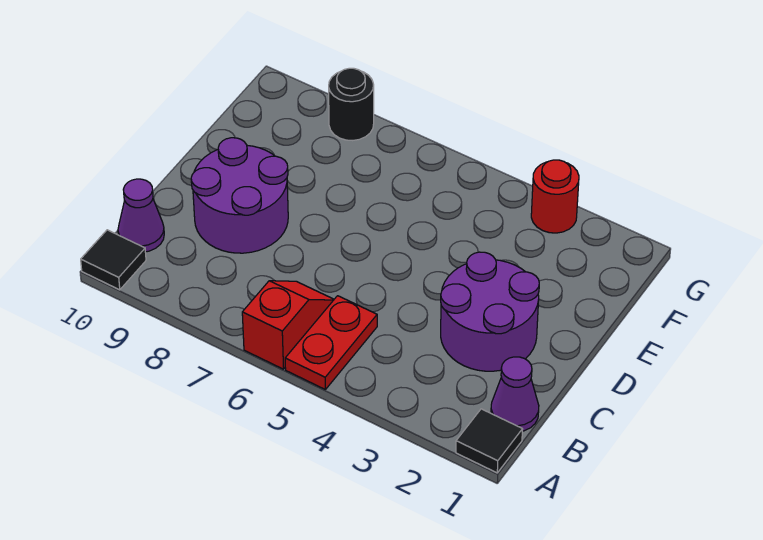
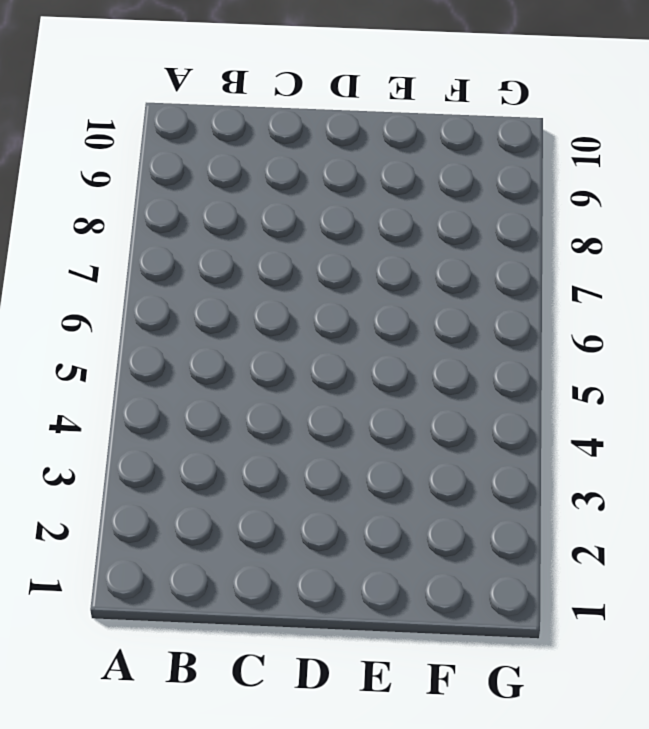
none -> black 1x1 tile [456,409,523,473]
none -> red 1x2 plate [285,296,377,389]

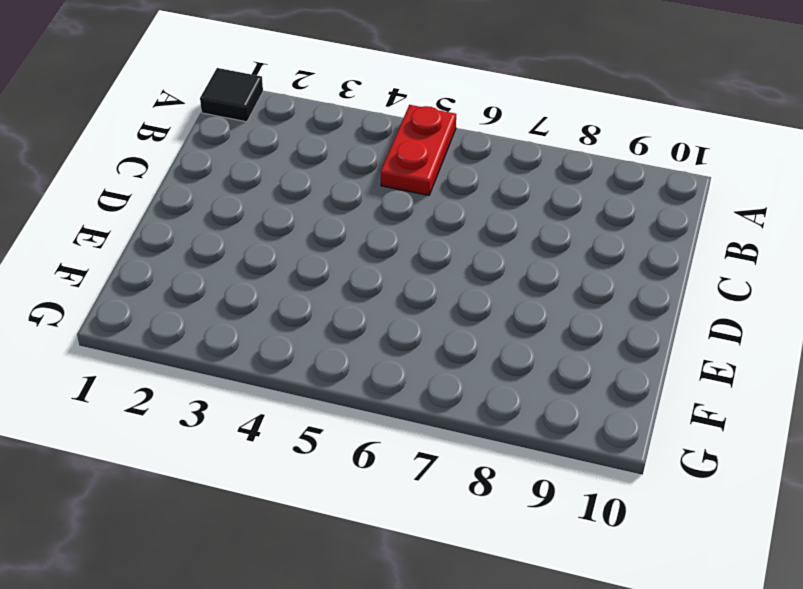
none -> red 1x2 slope [242,281,334,369]
none -> black 1x1 tile [81,230,146,290]

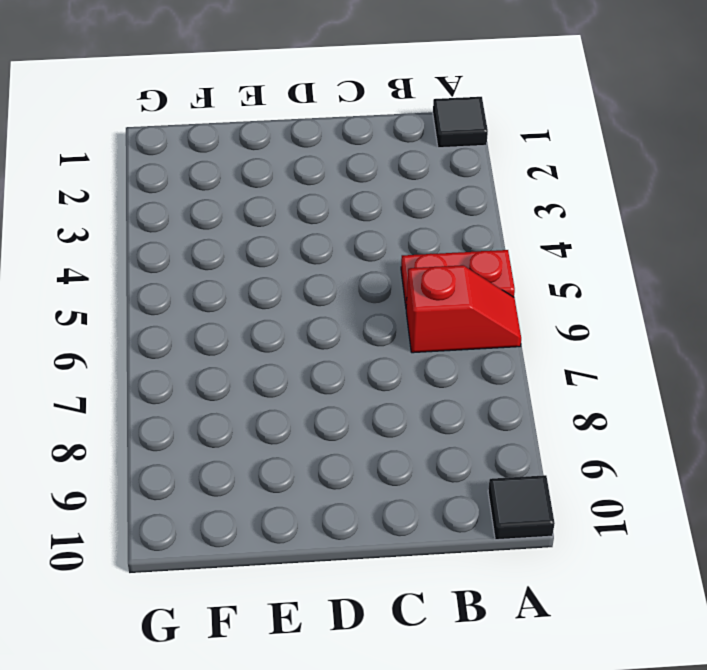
red 1x2 slope [406,265,521,353] -> red 1x2 slope turned to [242,281,334,369]
none -> purple 1x1 cone [491,357,539,431]
none -> purple 1x1 cone [118,179,164,252]

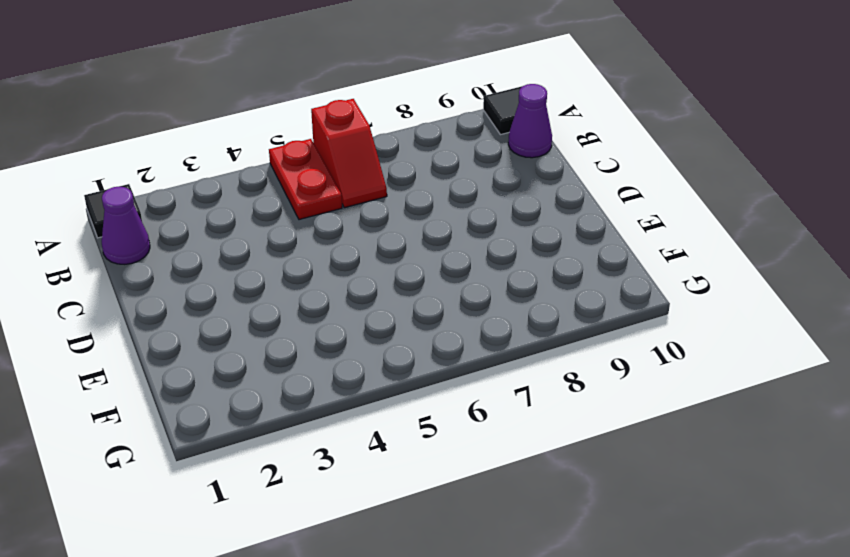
none -> purple 2x2 round brick [441,252,539,371]
none -> purple 2x2 round brick [191,138,288,253]

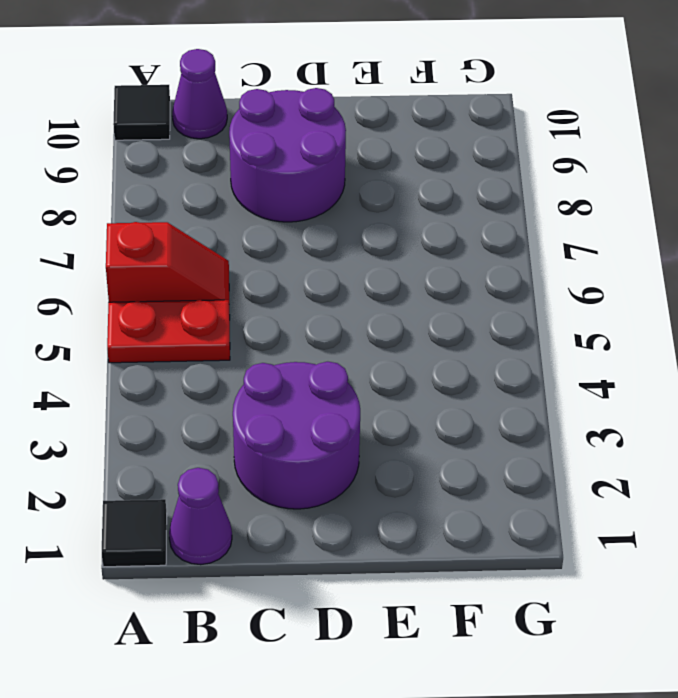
none -> red 1x1 round brick [531,160,579,233]
none -> black 1x1 round brick [329,68,374,141]

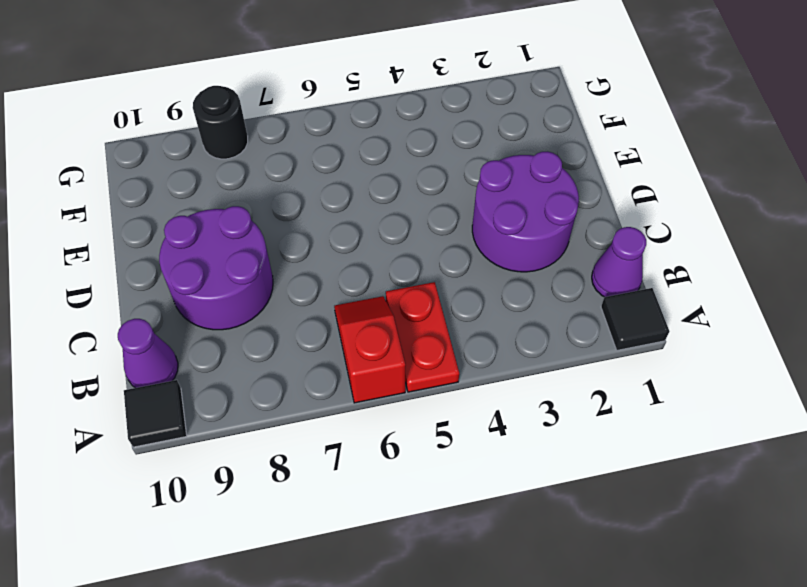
none -> red 1x1 round brick [531,160,579,233]

